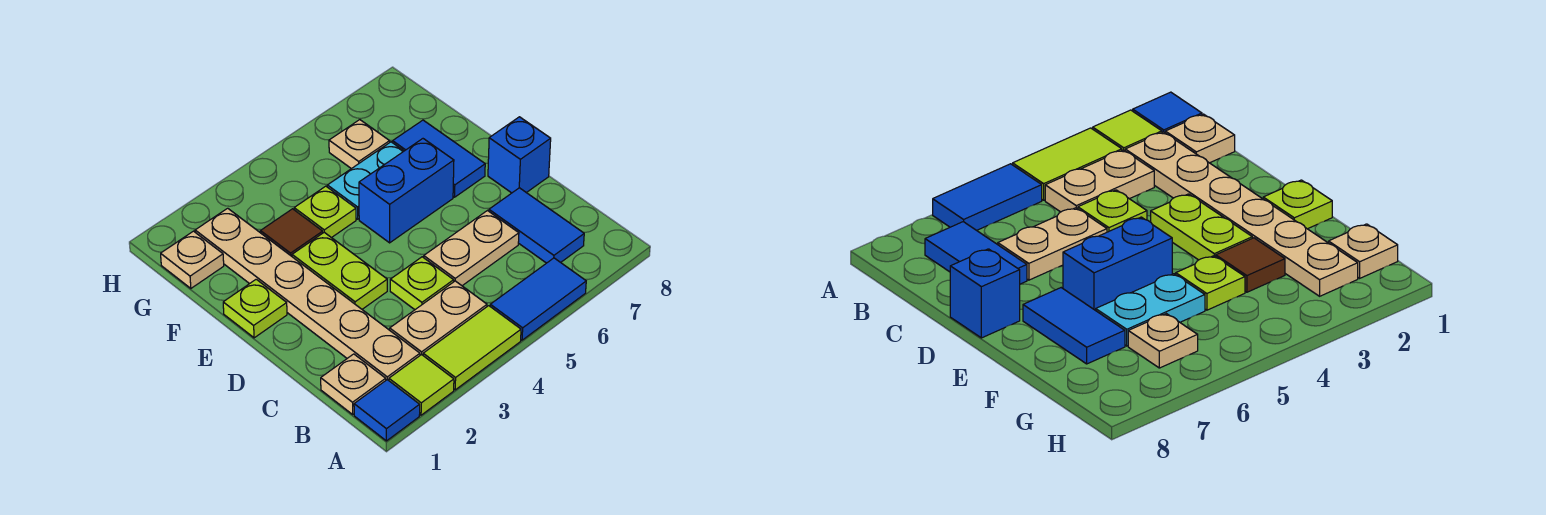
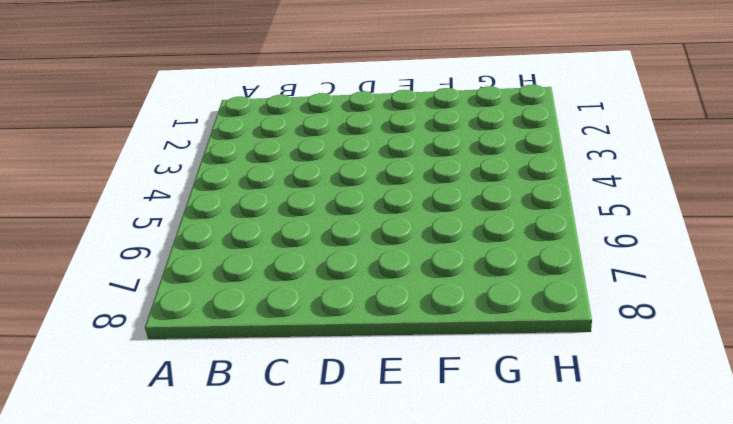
none -> blue 1x1 tile [354,380,420,441]
none -> lime 1x1 tile [389,355,454,415]
none -> lime 1x2 tile [423,306,521,390]

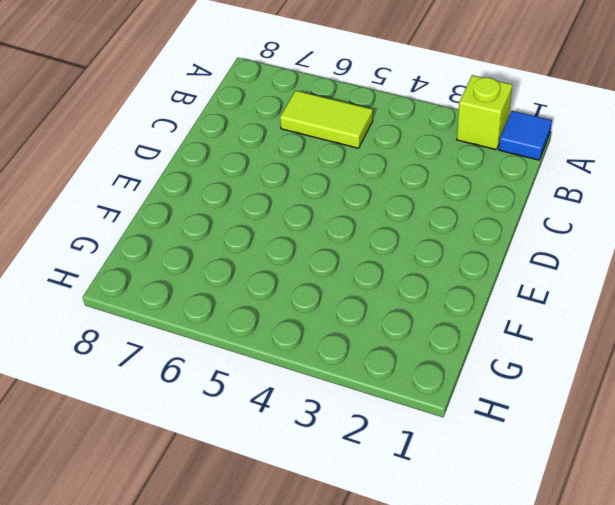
lime 1x1 brick [457,75,512,150] -> lime 1x1 tile [389,355,454,415]
lime 1x2 tile [280,91,373,148] -> lime 1x2 tile moved to [423,306,521,390]
none -> blue 1x2 tile [490,258,586,340]
none -> tan 1x1 plate [321,354,386,414]
none -> tan 1x6 plate [195,208,420,380]

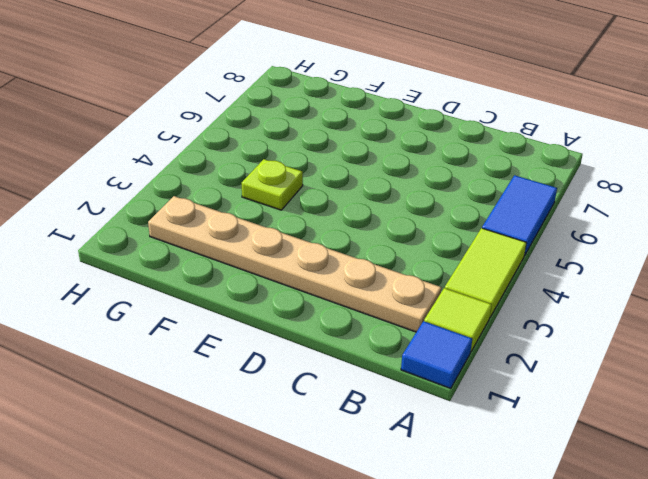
none -> tan 1x1 plate [321,354,386,414]
none -> tan 1x2 plate [390,281,487,355]
none -> blue 1x2 tile [489,188,584,263]

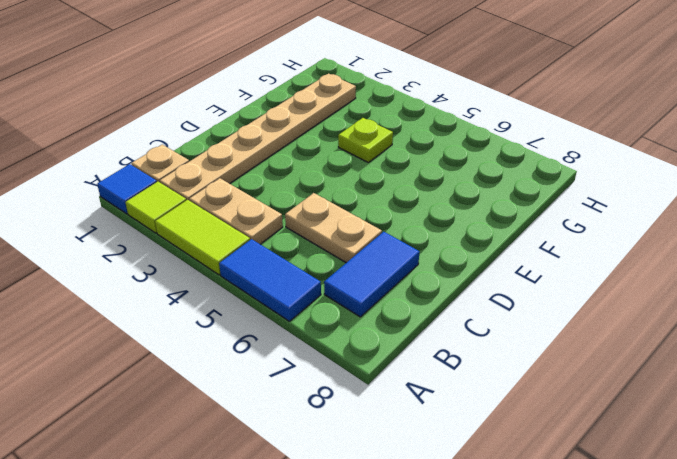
none -> lime 1x1 plate [390,257,454,310]
none -> lime 1x2 plate [292,232,387,309]
none -> blue 1x1 brick [488,117,551,193]

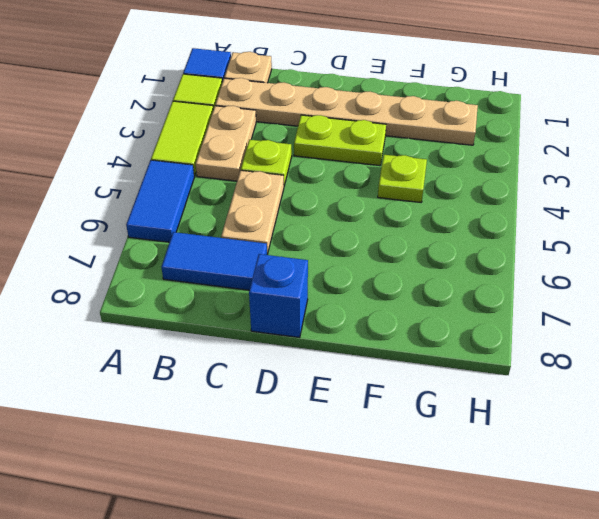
none -> lime 1x1 plate [223,279,287,338]
none -> blue 1x2 brick [359,139,454,243]
none -> blue 1x2 tile [393,120,485,197]

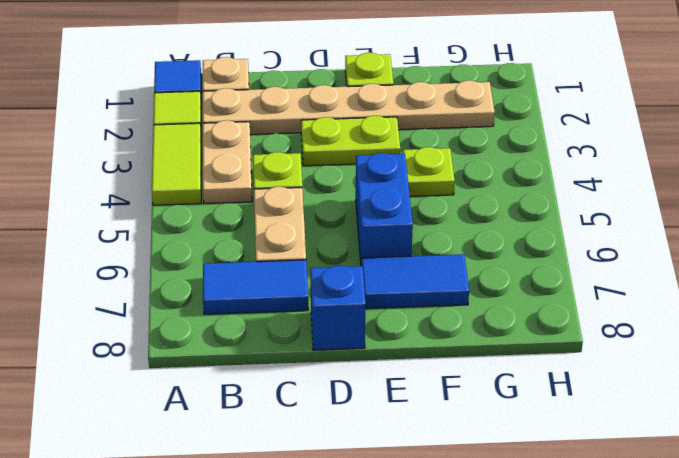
none -> blue 1x2 tile [490,258,586,340]
none -> brown 1x1 tile [261,209,323,256]
none -> cyan 1x2 plate [327,142,404,219]

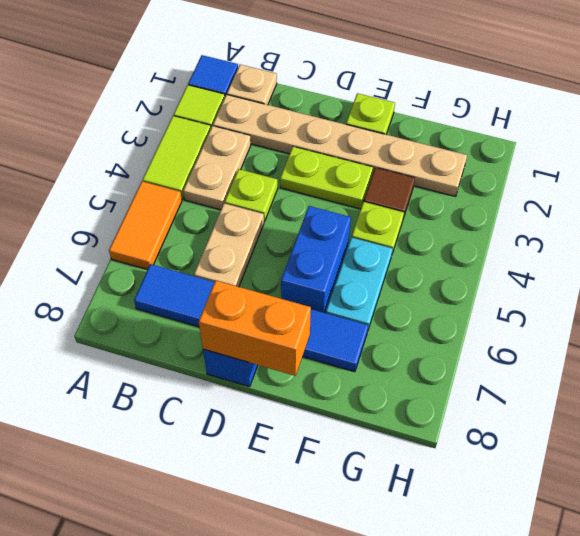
orange 1x2 tile [109,181,182,270] -> blue 1x2 tile [490,258,586,340]
orange 1x2 brick [199,280,311,376] -> none
none -> tan 1x1 plate [161,231,224,288]
none -> tan 1x1 plate [329,120,390,169]

